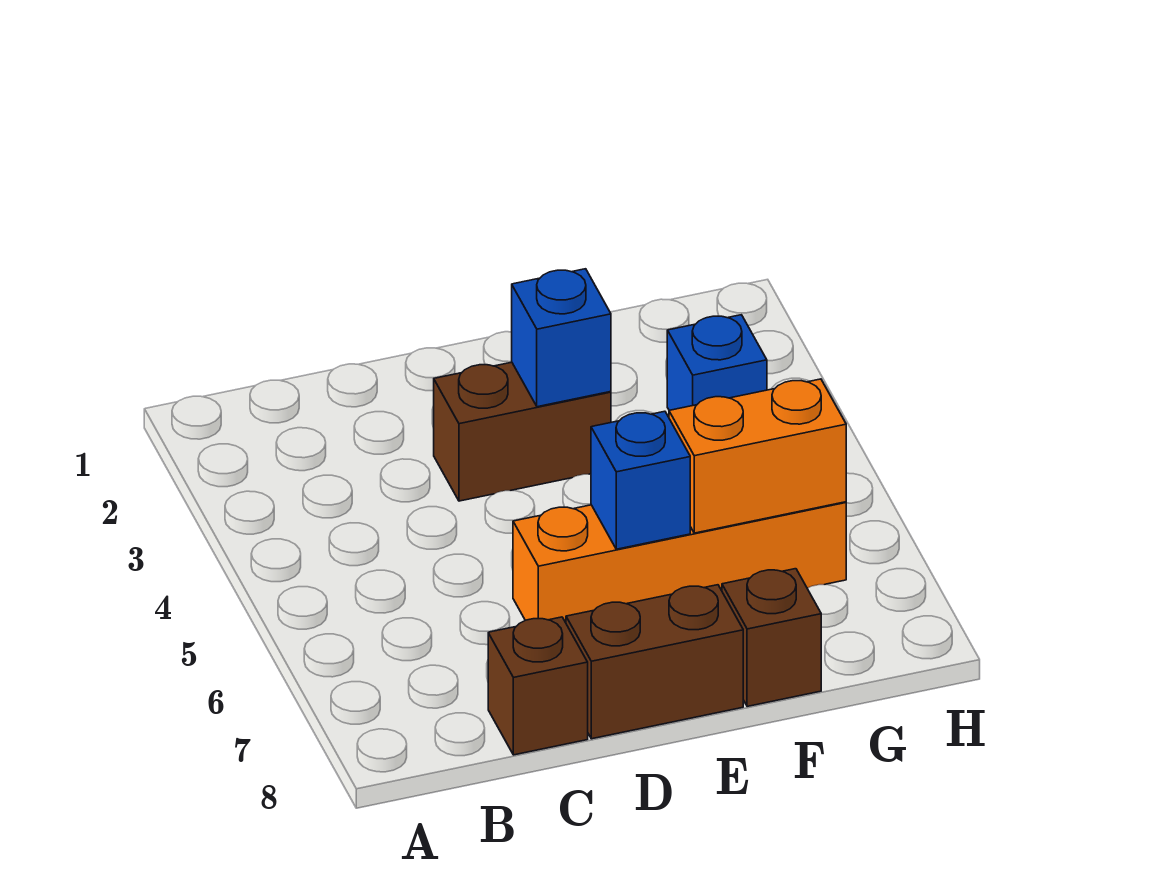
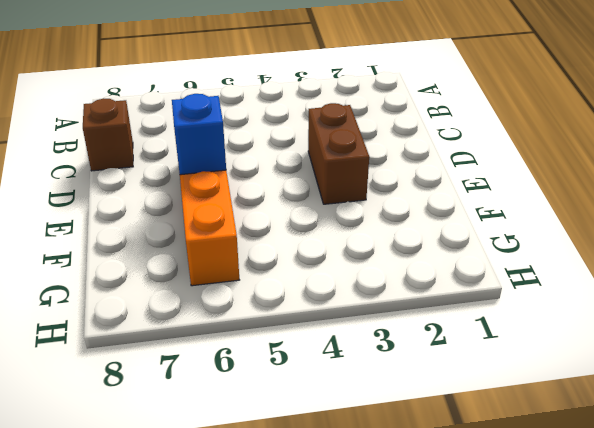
none -> brown 1x2 brick [566,585,743,739]
none -> brown 1x1 brick [722,569,821,707]

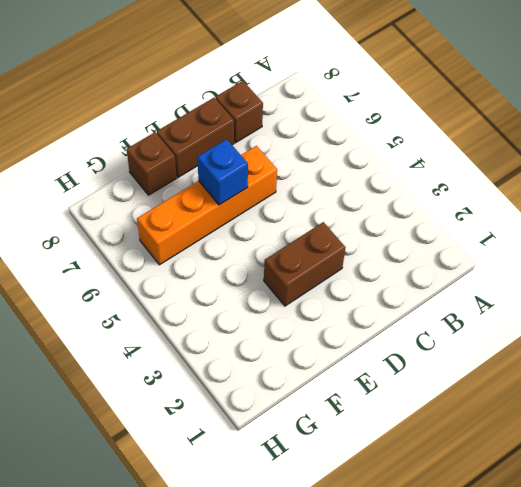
none -> blue 1x1 brick [667,315,767,410]
none -> blue 1x1 brick [512,269,611,407]

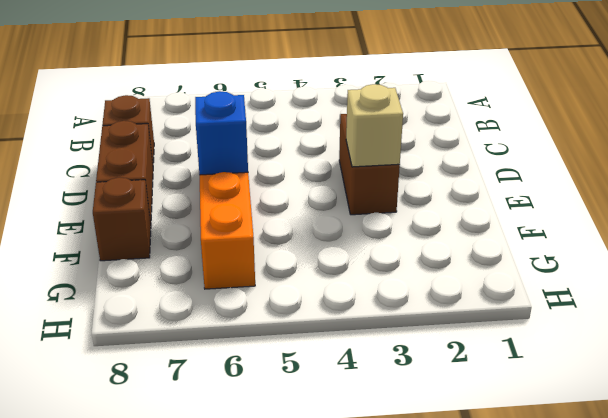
tan 1x1 brick [346,84,403,167] -> blue 1x1 brick [512,269,611,407]
none -> blue 1x1 brick [667,315,767,410]
none -> orange 1x2 brick [669,379,846,533]

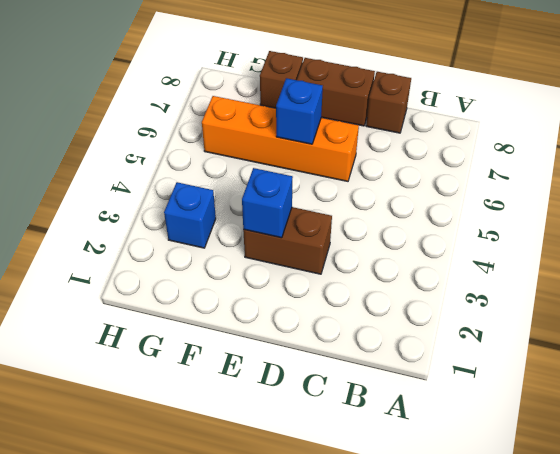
none -> orange 1x2 brick [669,379,846,533]

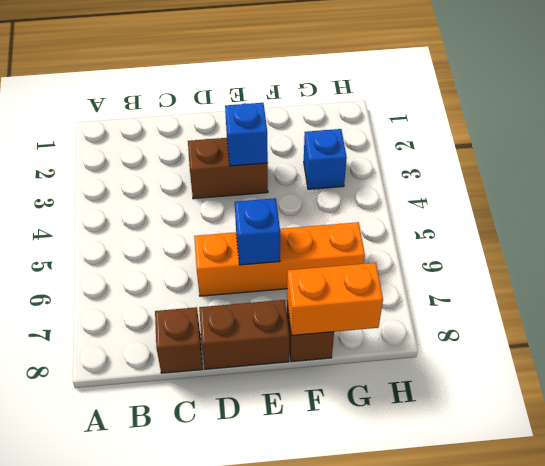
orange 1x2 brick [287,263,383,335] -> orange 1x2 brick moved to [669,379,846,533]

